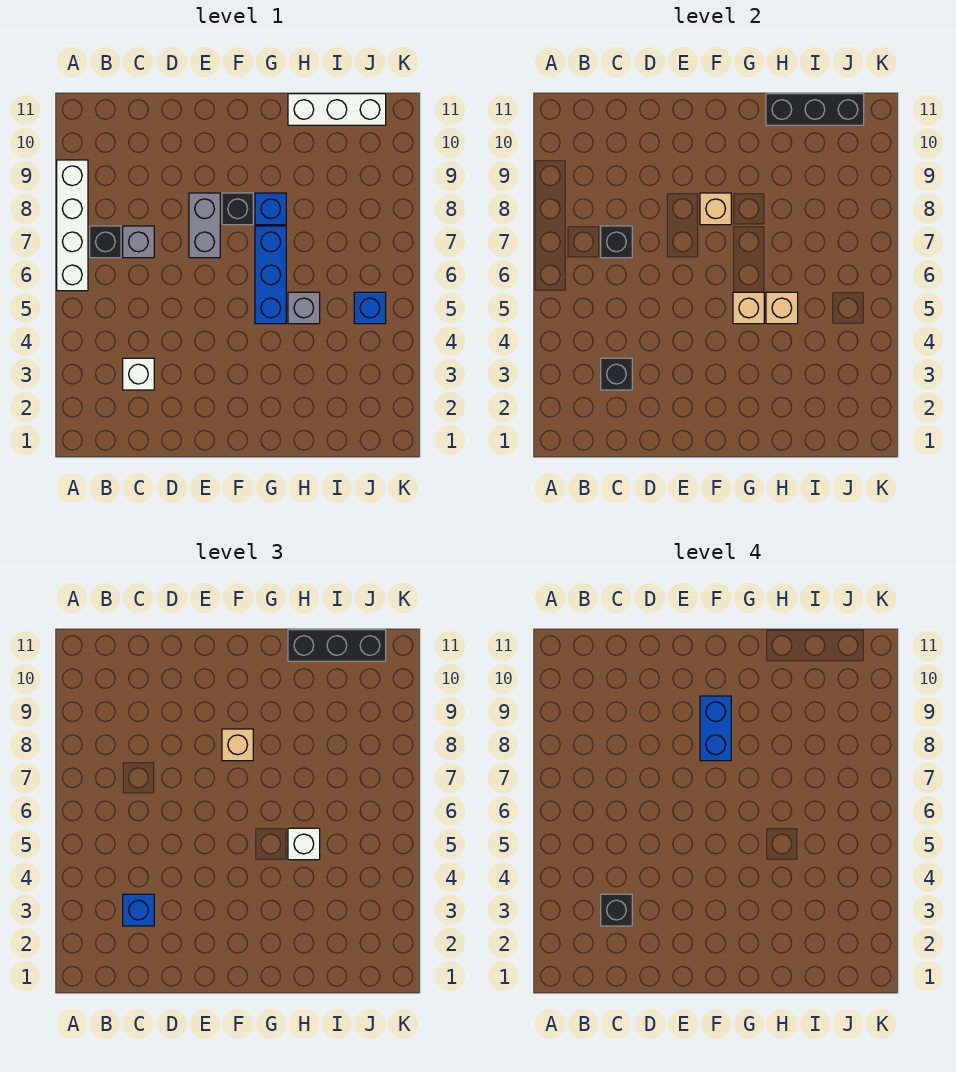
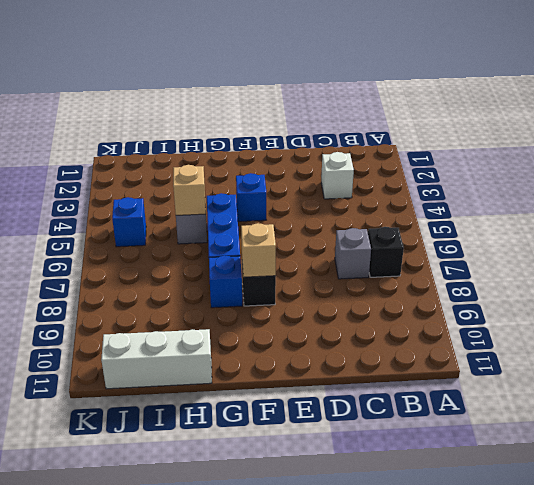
blue 1x1 brick [236,173,266,222] -> blue 1x1 brick moved to [123,894,154,926]
none -> white 1x4 brick [57,160,88,291]
none -> grey 1x2 brick [189,193,220,258]
none -> black 1x1 brick [601,358,632,390]

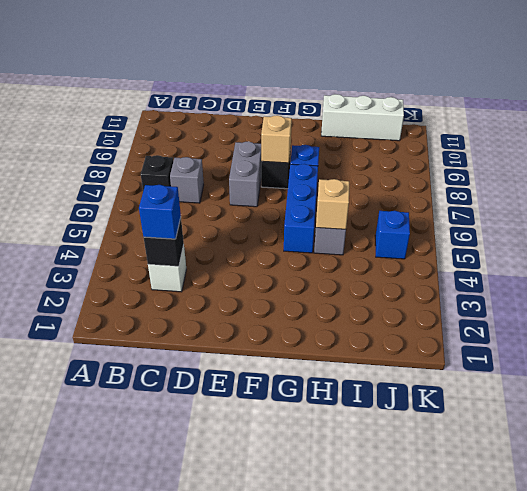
none -> white 1x4 brick [57,160,88,291]
none -> black 1x1 brick [601,226,632,258]
none -> tan 1x1 brick [733,292,764,324]

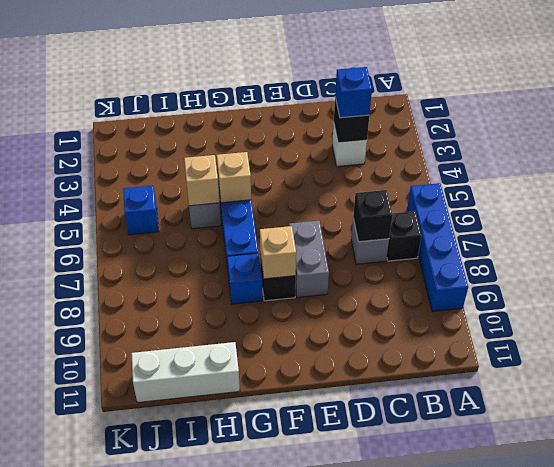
blue 1x4 brick [407,183,468,312] -> white 1x4 brick [57,160,88,291]
none -> black 1x3 brick [766,94,864,125]
none -> tan 1x1 brick [222,729,253,761]
none -> white 1x1 brick [288,828,320,860]

